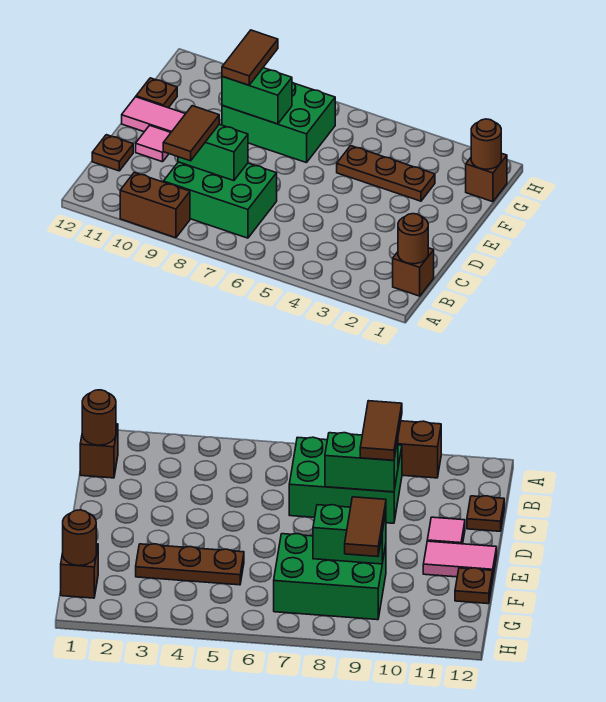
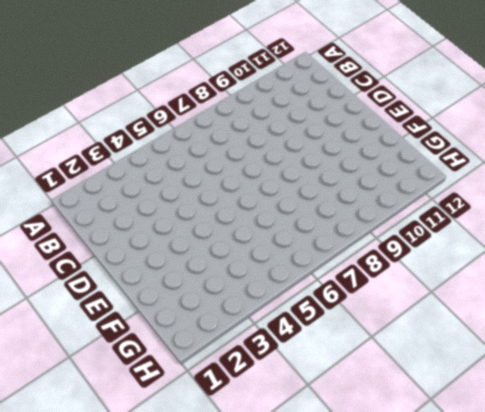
none -> brown 1x2 brick [120,172,190,238]
none -> brown 1x1 brick [393,248,434,296]
none -> green 2x3 brick [163,162,277,238]

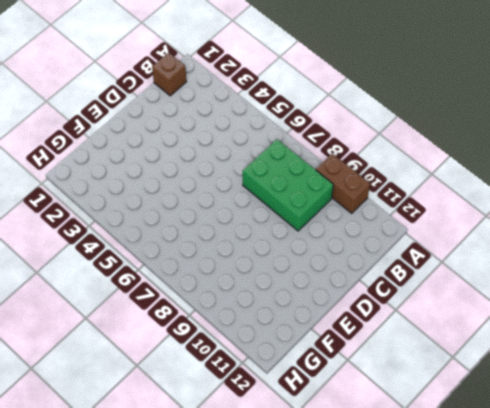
none -> brown 1x1 plate [92,135,133,171]
none -> pink 1x1 tile [136,125,171,162]
none -> pink 1x2 tile [122,97,185,132]

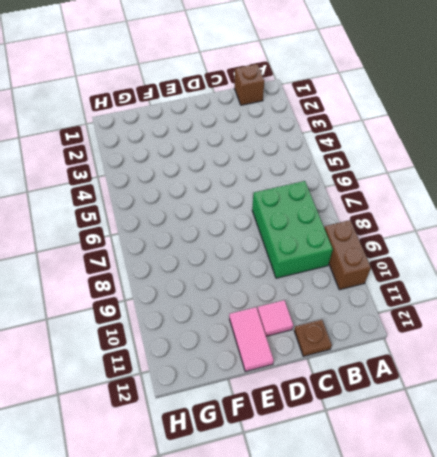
none -> brown 1x3 plate [337,146,435,201]
none -> green 2x3 brick [222,82,335,163]
none -> brown 1x1 plate [136,78,177,108]

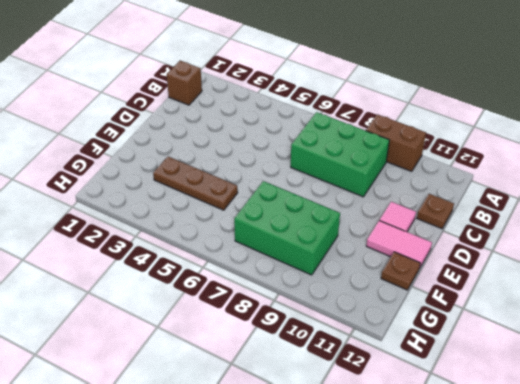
none -> brown 1x1 brick [466,153,507,202]
none -> brown 1x1 round brick [398,214,428,264]
none -> green 1x2 brick [178,124,248,181]

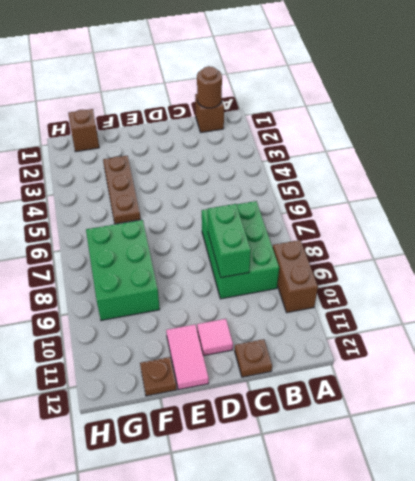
none -> green 1x2 brick [222,68,292,124]
none -> brown 1x1 round brick [471,119,501,169]
none -> brown 1x2 tile [163,106,219,161]

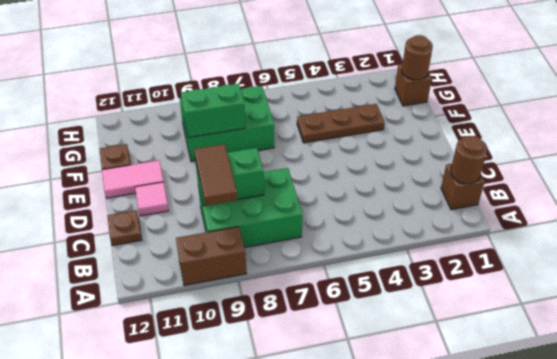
none -> brown 1x2 tile [222,30,278,85]

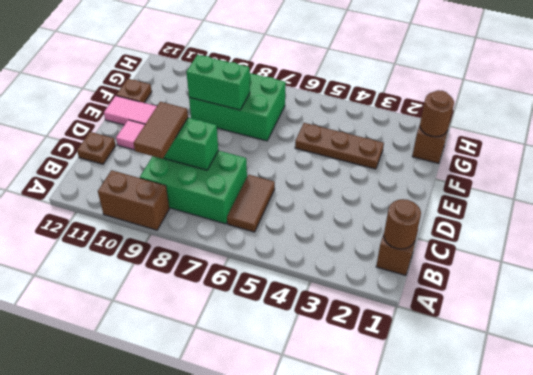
brown 1x2 tile [227,175,275,232] -> brown 1x2 tile moved to [222,30,278,85]

